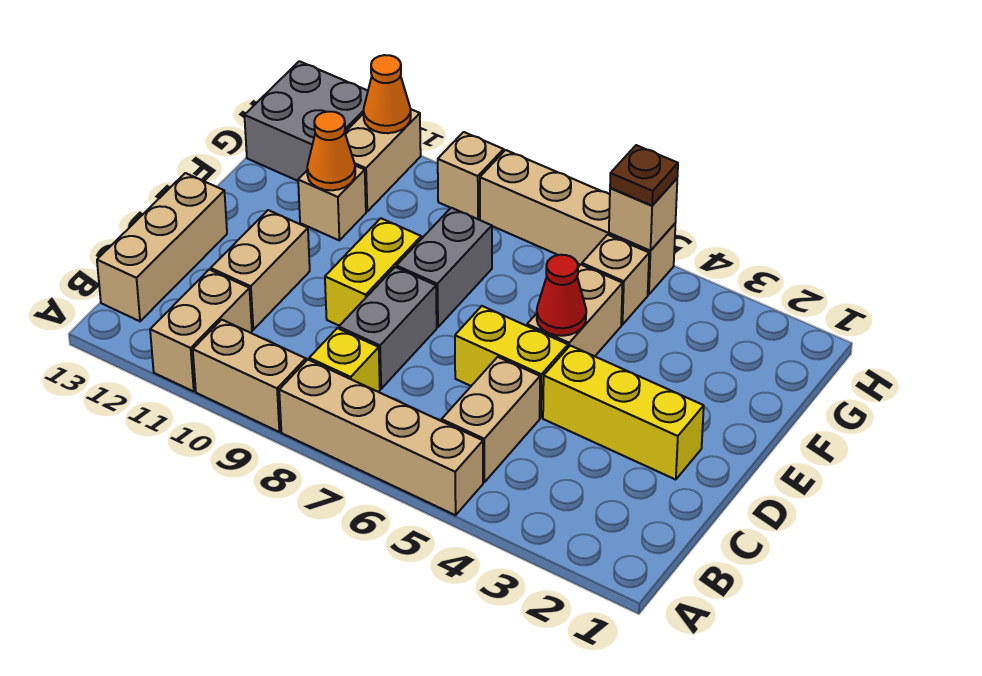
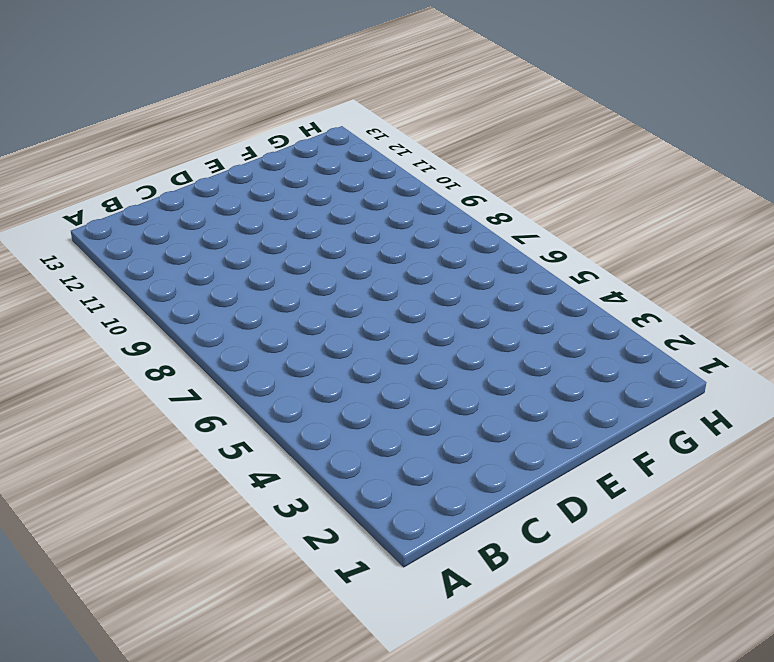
none -> tan 1x4 brick [279,360,483,515]
none -> tan 1x2 brick [193,320,306,432]
none -> tan 1x2 brick [150,270,252,391]

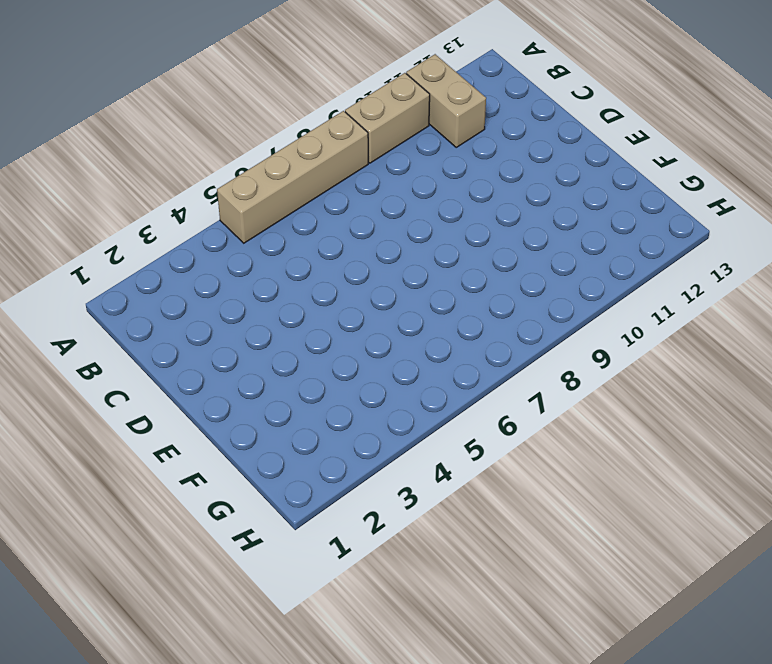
none -> tan 1x2 brick [442,357,540,482]
none -> yellow 1x1 brick [309,328,380,392]
none -> tan 1x3 brick [97,173,227,321]

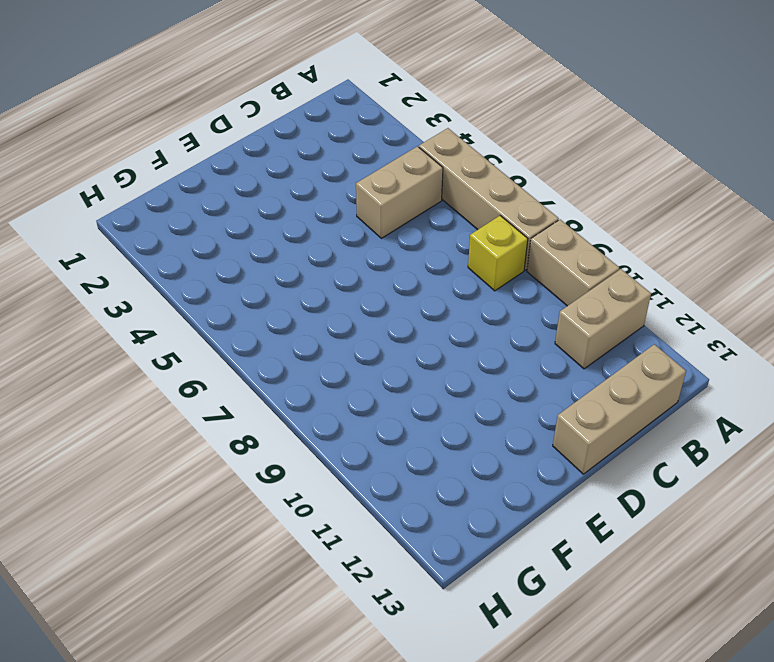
none -> grey 1x2 brick [339,267,437,389]
none -> tan 1x2 brick [211,210,310,330]
none -> yellow 1x3 brick [543,346,704,480]

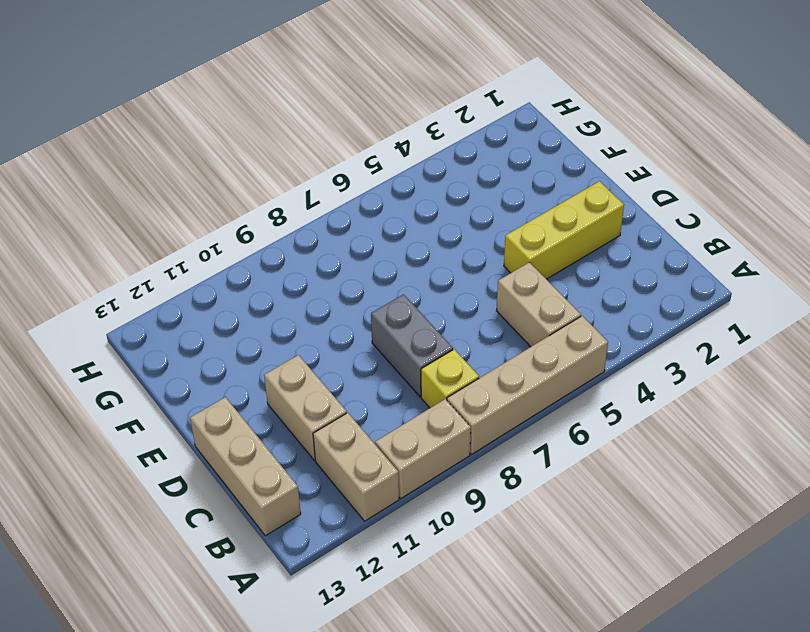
none -> yellow 1x2 brick [455,306,568,418]
none -> yellow 1x2 brick [325,218,421,326]
none -> tan 1x2 brick [527,265,623,356]

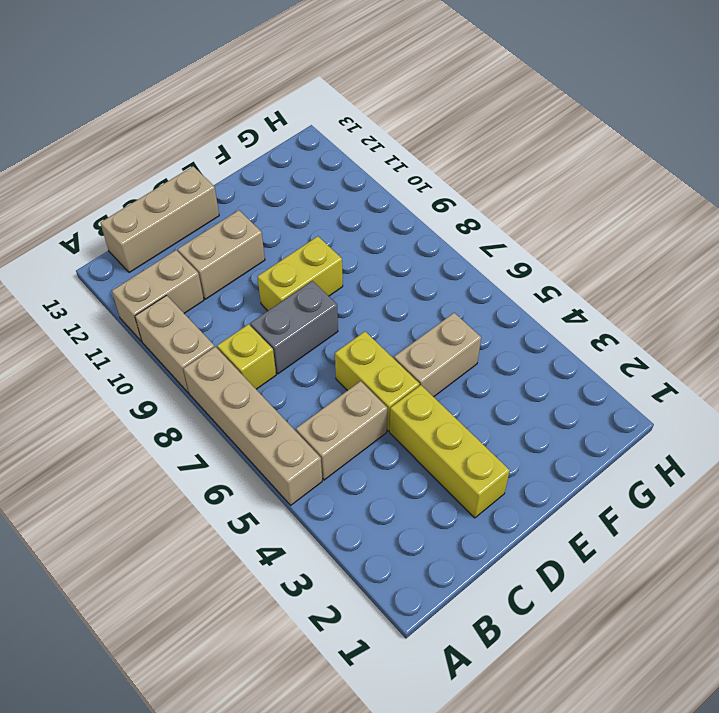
none -> grey 1x2 brick [396,208,492,327]
none -> tan 1x1 brick [298,166,366,240]
none -> tan 1x1 brick [582,235,649,325]

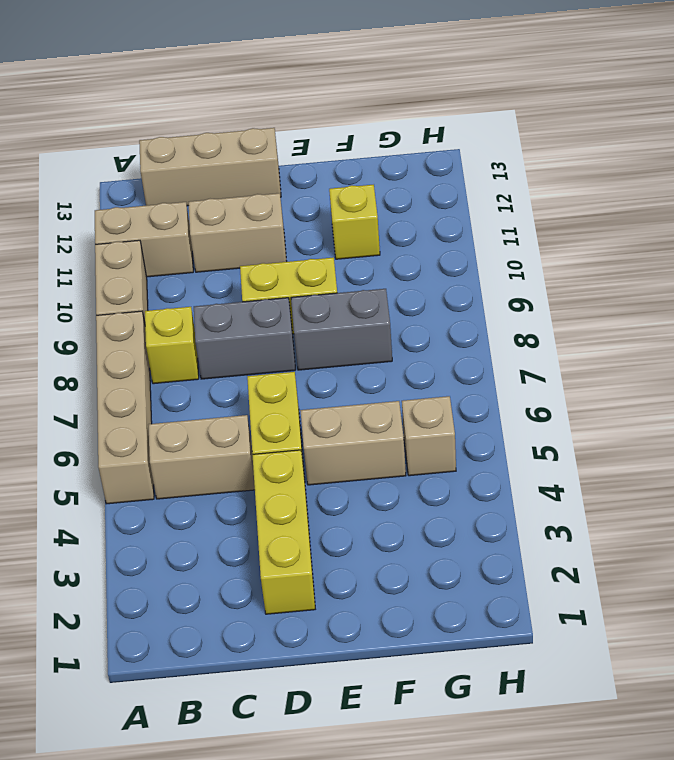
yellow 1x1 brick [329,185,380,259] -> tan 1x1 brick [298,166,366,240]
none -> tan 1x2 brick [345,109,421,211]
none -> grey 2x2 brick [244,61,368,181]
none -> tan 1x4 brick [480,150,675,295]

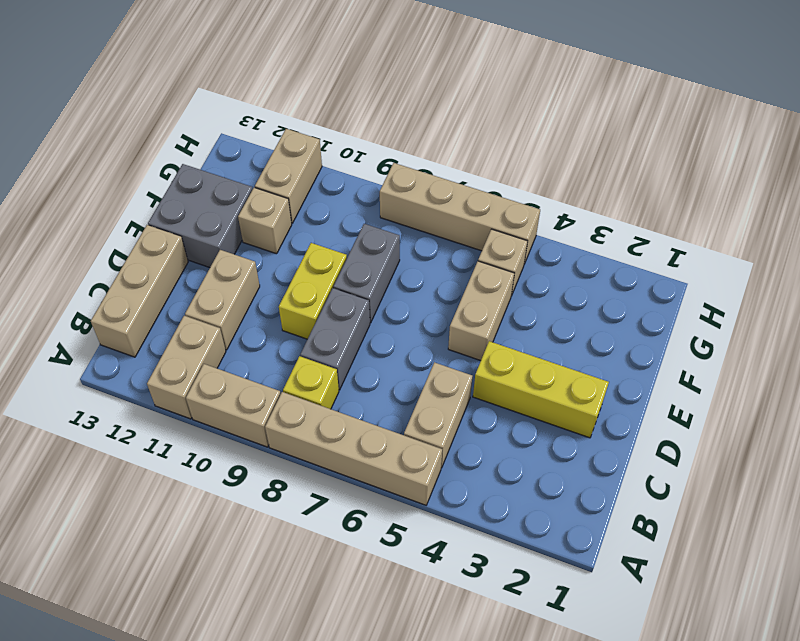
grey 2x2 brick [148,164,253,268] -> grey 2x2 brick moved to [244,61,368,181]
none -> yellow 1x2 brick [455,306,568,418]
none -> tan 1x1 brick [438,132,504,219]
none -> red 1x1 cone [537,255,586,336]

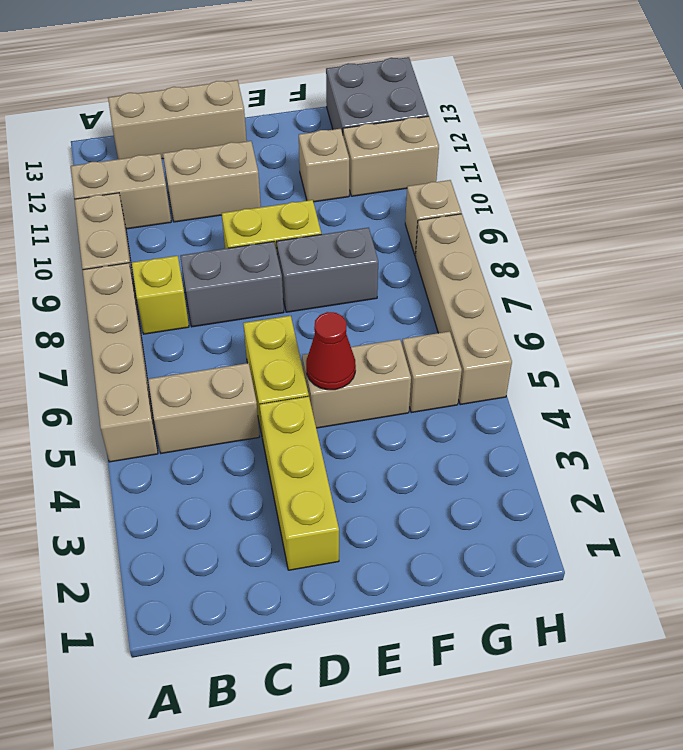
none -> orange 1x1 cone [307,112,355,190]
none -> tan 1x1 brick [609,179,677,251]
none -> orange 1x1 cone [363,55,411,133]

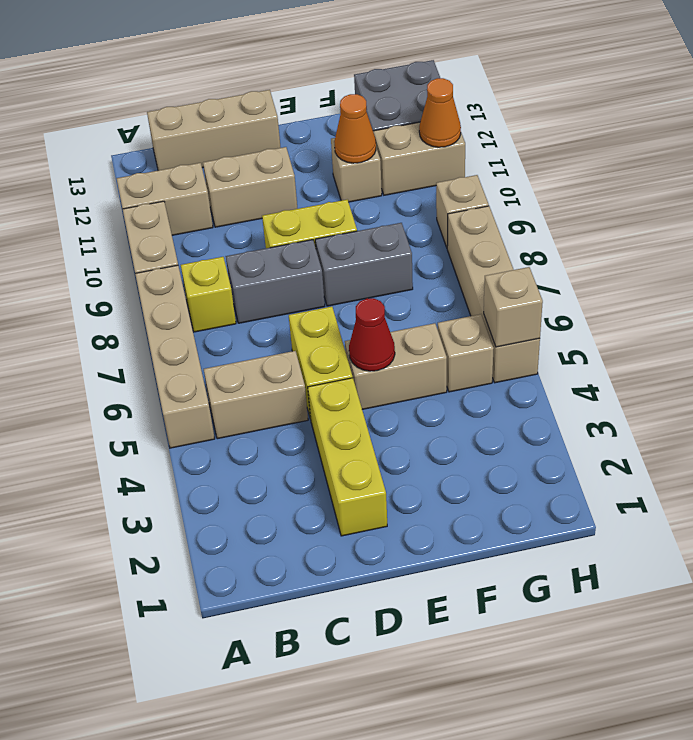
none -> brown 1x1 plate [610,145,678,206]

